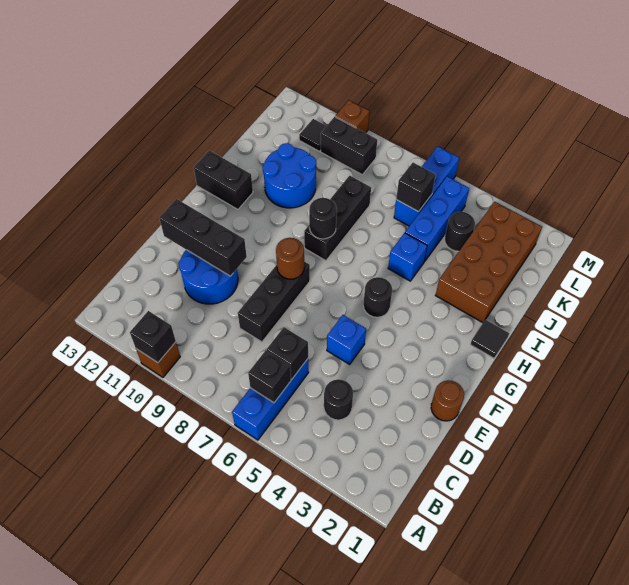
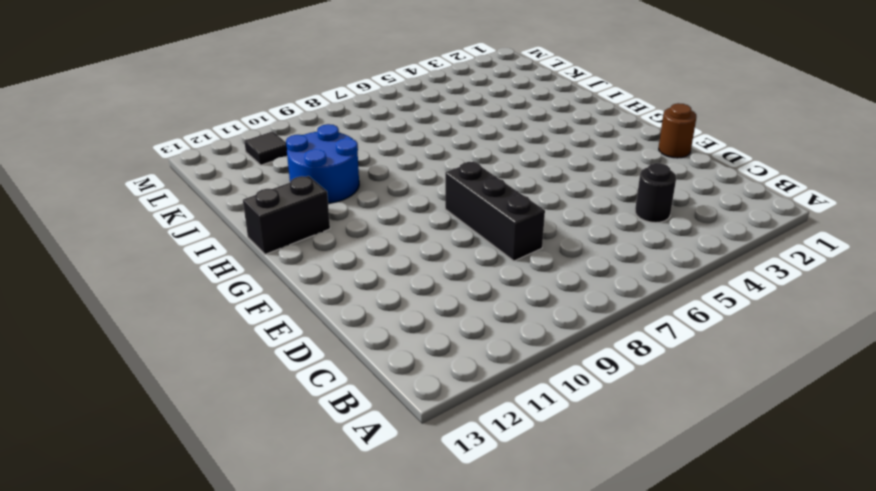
none -> blue 1x3 brick [232,359,309,440]
none -> brown 1x1 brick [136,342,180,377]
none -> blue 2x2 round brick [178,250,238,304]

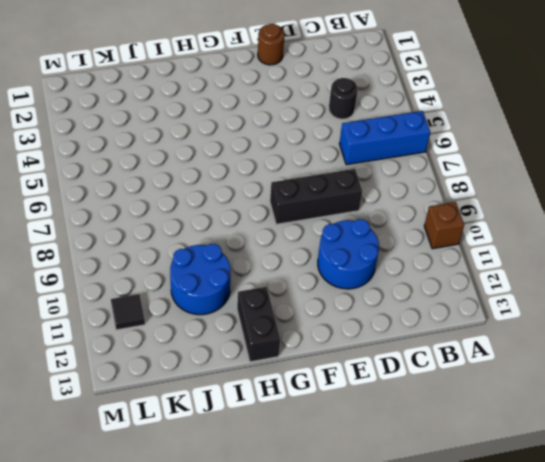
none -> blue 1x1 brick [327,315,366,364]
none -> black 1x1 round brick [363,277,392,317]
none -> black 1x1 tile [470,320,509,358]

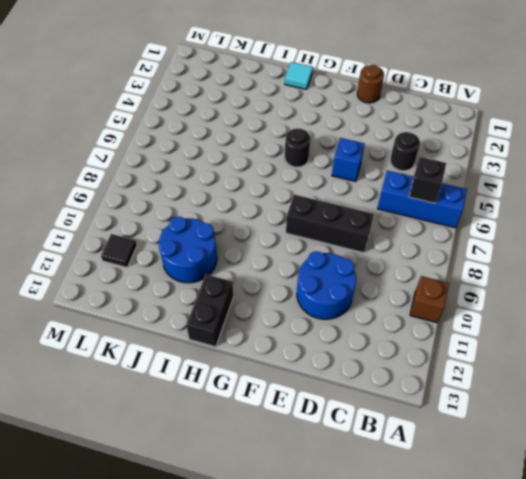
cyan 1x1 tile [285,62,313,89] -> black 1x1 tile [470,320,509,358]
none -> black 1x3 brick [304,176,371,261]
none -> brown 2x4 brick [436,202,542,323]
none -> blue 1x1 brick [388,233,427,281]

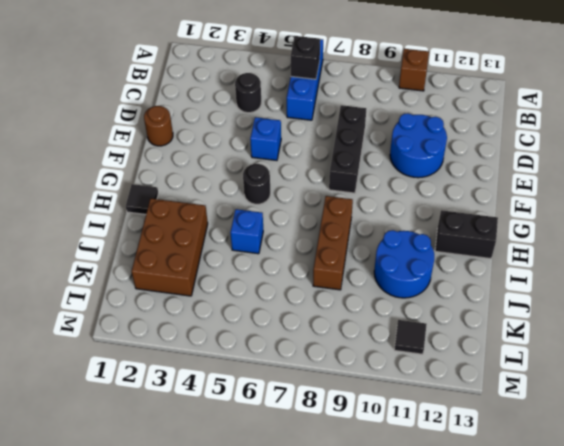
brown 1x3 brick [313,196,353,290] -> black 1x3 brick [304,176,371,261]
brown 2x3 brick [132,199,208,296] -> brown 2x4 brick [436,202,542,323]
none -> blue 1x3 brick [405,176,469,261]
none -> black 1x1 round brick [445,212,475,251]
none -> blue 1x3 brick [394,146,459,226]

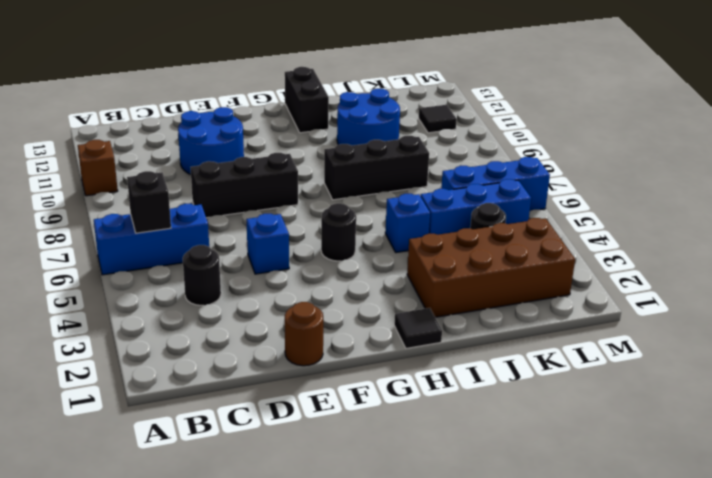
none -> black 1x2 brick [320,117,377,175]
none -> brown 1x1 brick [335,100,369,133]
none -> black 1x1 brick [130,311,176,363]

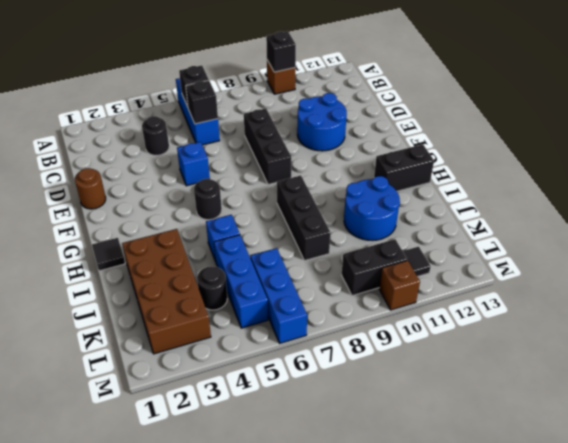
none -> black 1x3 brick [159,199,247,276]
none -> brown 1x1 round brick [276,238,304,279]
none -> black 1x1 round brick [309,198,337,239]

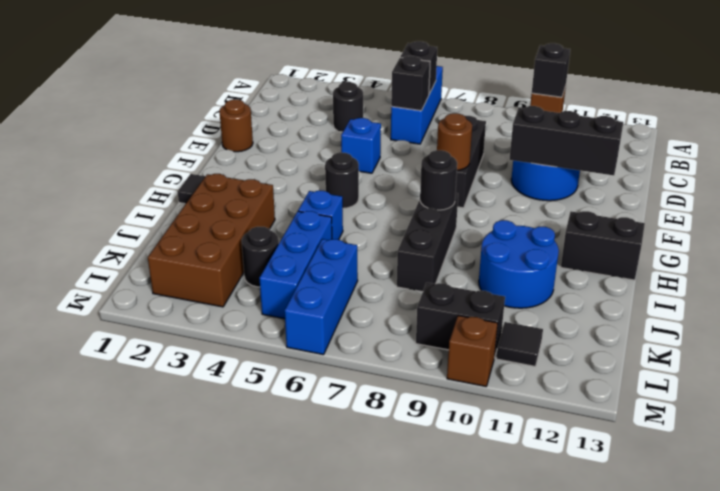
none -> black 1x1 brick [396,163,436,212]

